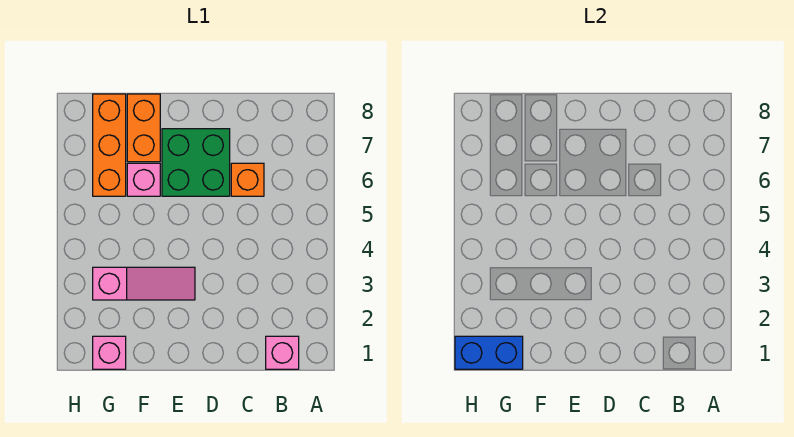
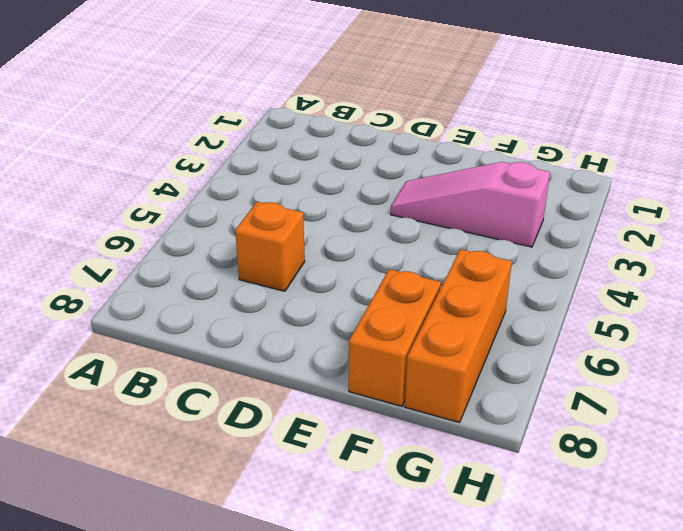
none -> pink 1x1 brick [266,336,299,369]
none -> green 2x2 brick [162,129,230,196]

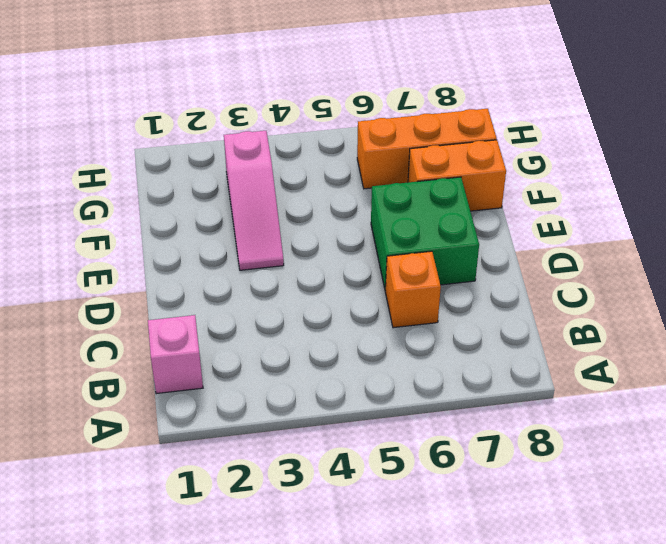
none -> pink 1x1 brick [127,163,160,196]
none -> pink 1x1 brick [93,336,126,369]

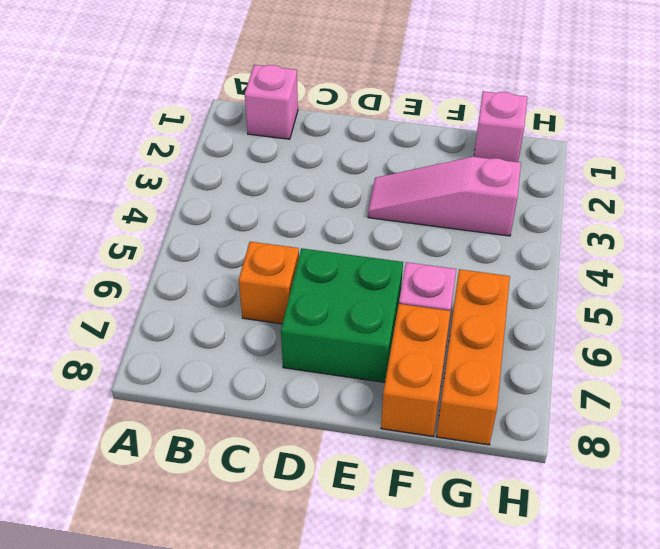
none -> blue 1x2 brick [455,336,523,369]

